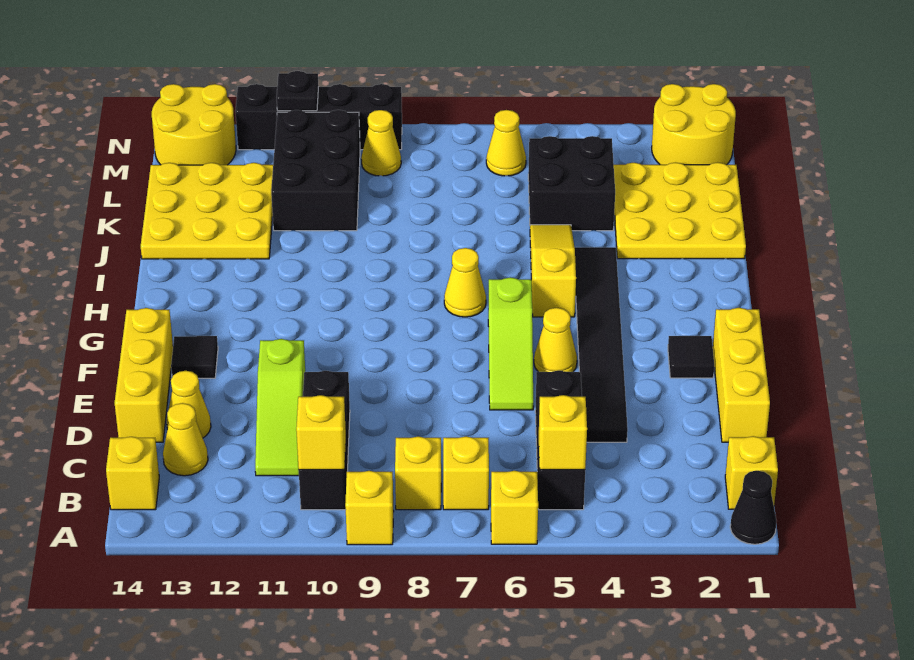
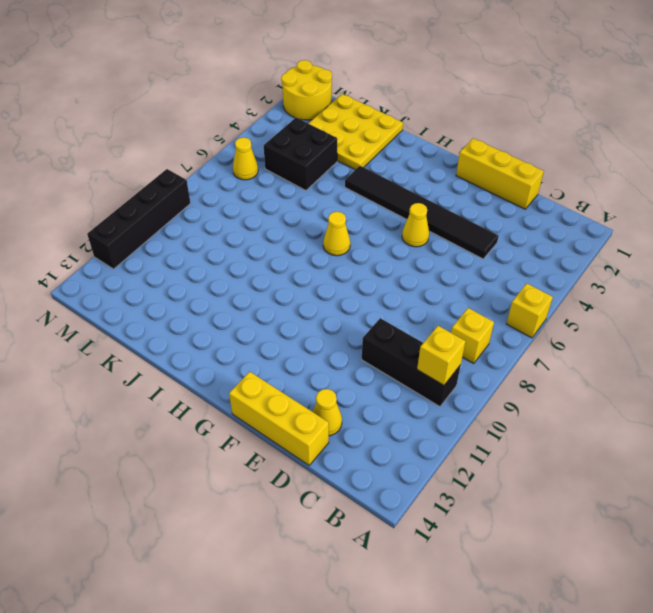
none -> black 1x1 cone [730,471,777,544]
none -> yellow 1x1 brick [345,471,394,545]
none -> yellow 1x1 brick [725,436,778,509]
none -> black 1x3 brick [535,371,585,510]

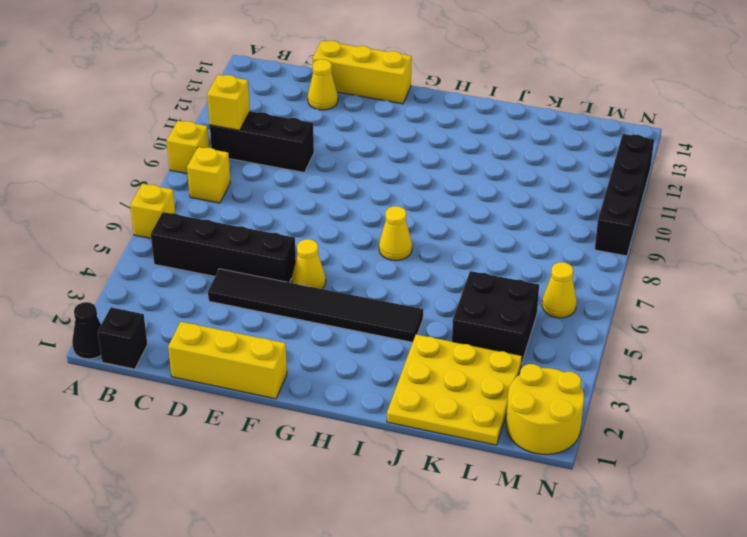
black 1x1 brick [98,307,147,369] -> yellow 1x1 brick [725,436,778,509]
black 1x4 brick [151,212,296,283] -> black 1x3 brick [535,371,585,510]
none -> yellow 1x1 brick [443,436,489,510]
none -> yellow 1x1 brick [106,437,159,510]
none -> lime 1x3 slope [255,339,305,476]
none -> yellow 1x1 cone [163,403,208,476]

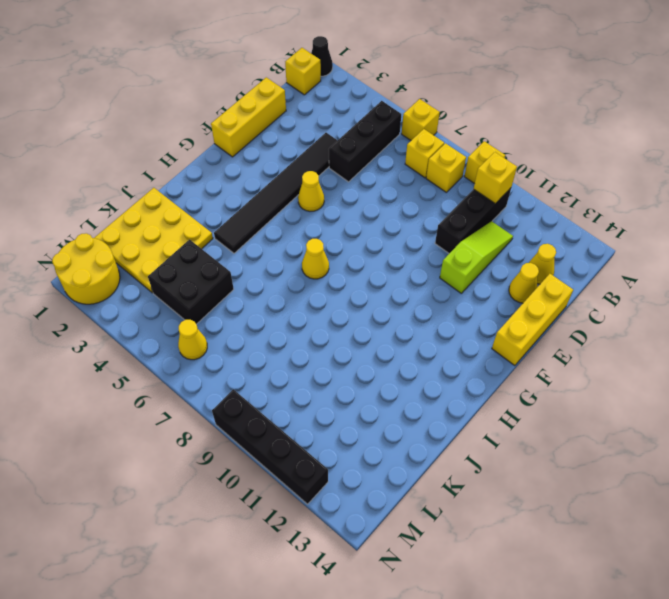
none -> yellow 1x1 brick [106,437,159,510]
none -> lime 1x3 slope [488,277,533,410]
none -> black 1x1 tile [668,336,714,378]
none -> black 1x1 tile [171,336,218,378]

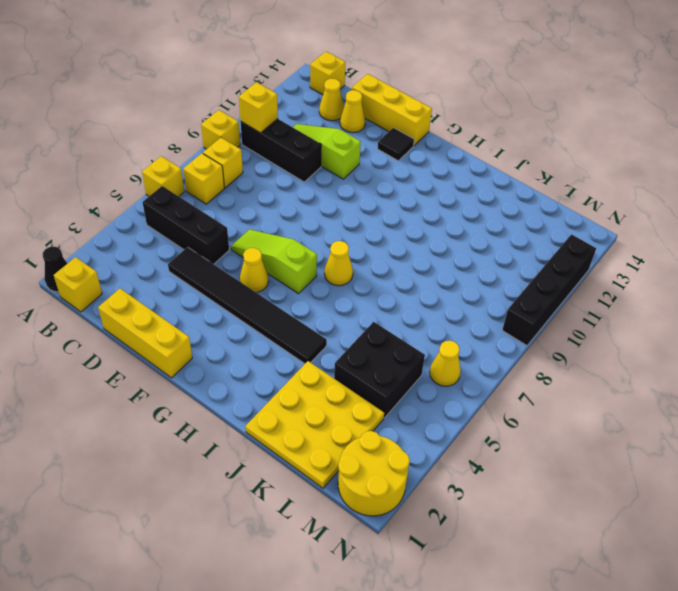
none -> black 1x1 tile [668,336,714,378]
none -> yellow 1x3 slope [530,225,576,317]
none -> yellow 3x3 plate [141,163,273,259]
none -> black 2x3 brick [271,110,360,231]

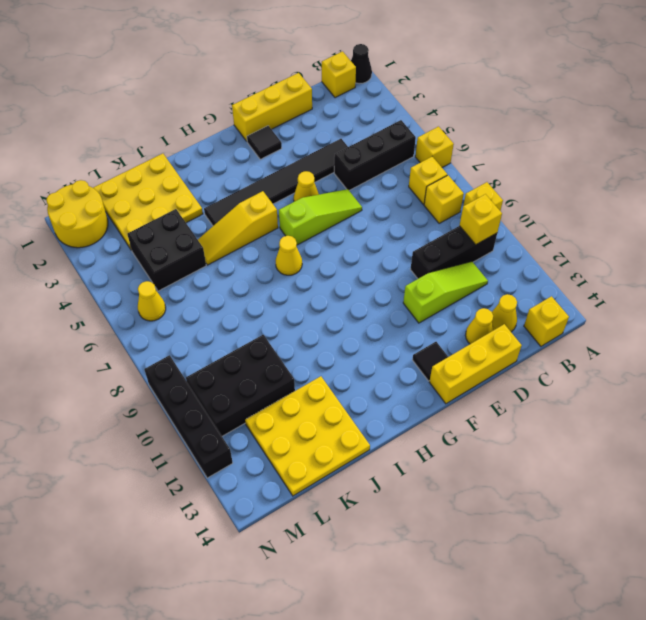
none -> yellow 1x1 cone [361,110,401,176]
none -> yellow 2x2 round brick [152,84,236,165]
none -> yellow 1x1 brick [539,395,587,470]
none -> black 1x1 plate [277,71,319,111]

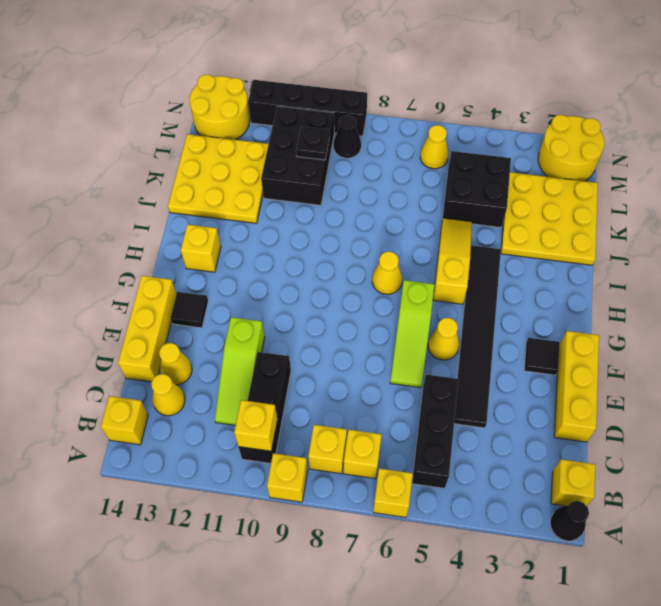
yellow 1x1 brick [181,225,221,272] -> yellow 1x1 brick moved to [539,395,587,470]
black 1x1 plate [296,126,330,160] -> black 1x1 plate moved to [277,71,319,111]
black 1x1 cone [334,115,361,158] -> yellow 1x1 cone [361,110,401,176]

